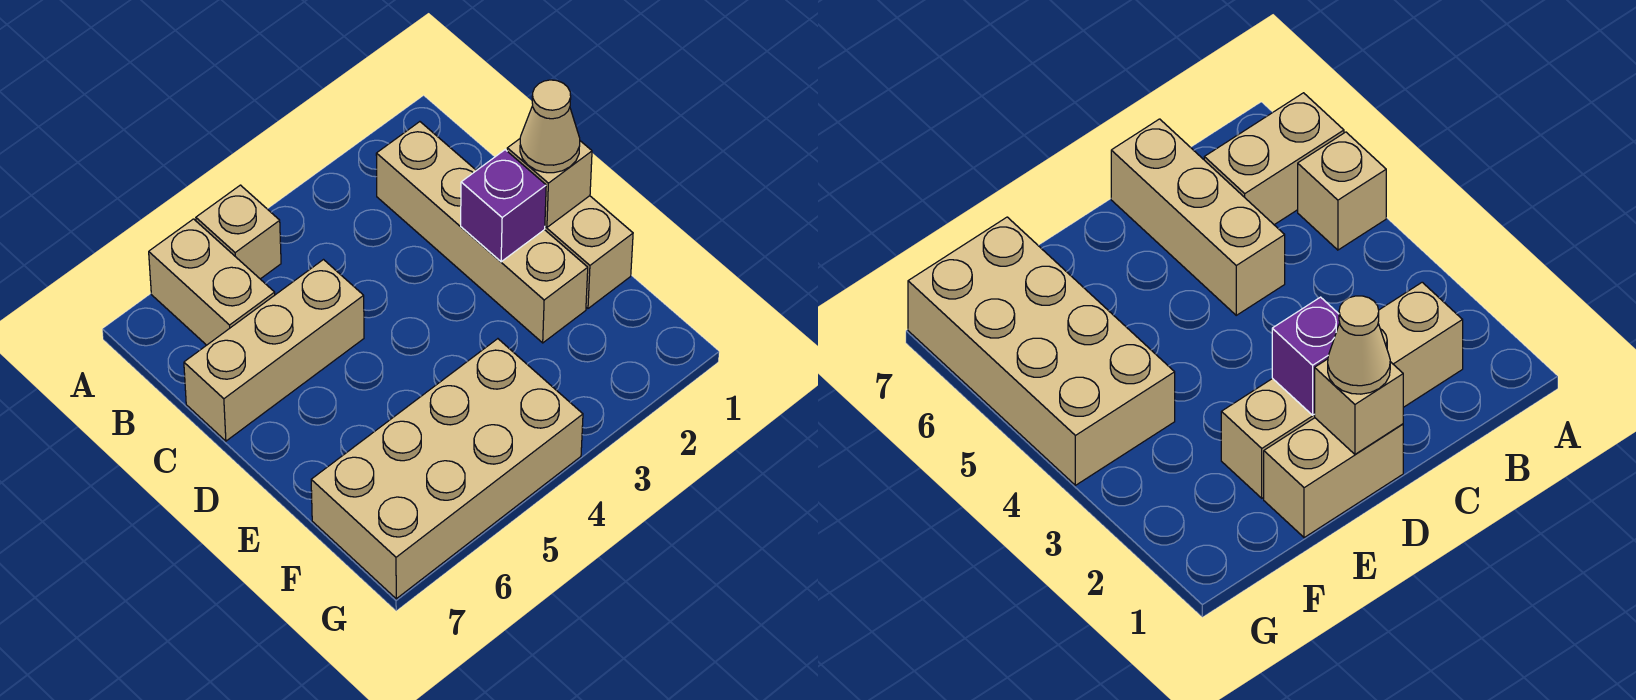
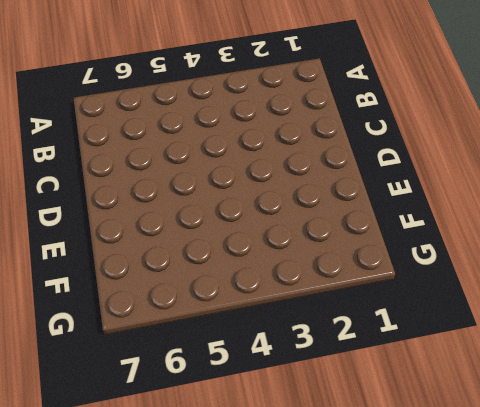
none -> tan 1x1 brick [196,185,281,279]
none -> tan 1x2 brick [149,219,275,345]

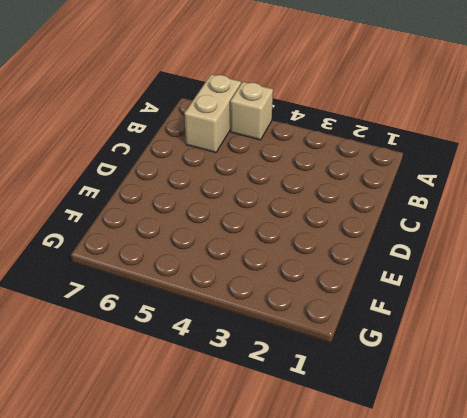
none -> tan 1x4 brick [376,122,588,343]
none -> tan 1x3 brick [184,260,364,441]

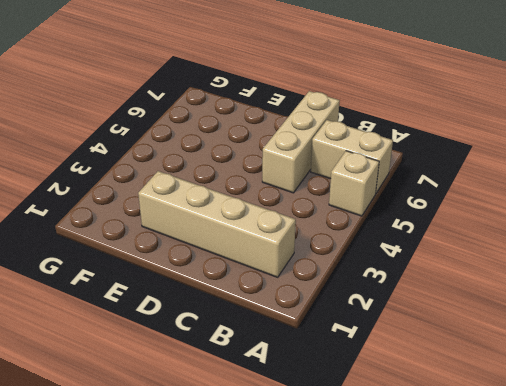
none -> tan 1x2 brick [545,196,633,308]
none -> tan 2x4 brick [311,339,583,599]

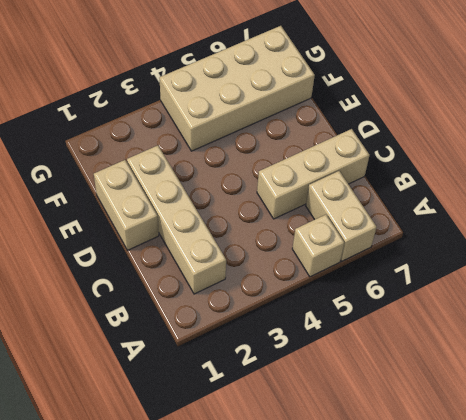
none -> tan 1x1 brick [507,139,592,227]
none -> purple 1x1 brick [461,150,546,262]

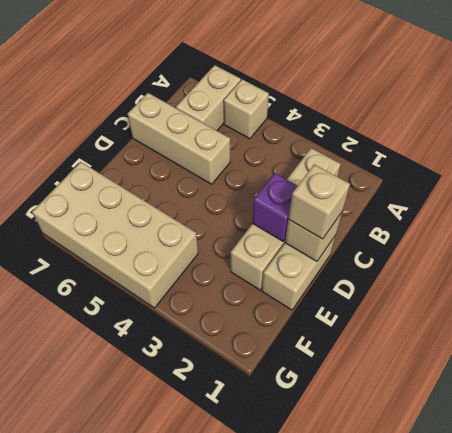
tan 1x1 brick [288,164,350,239] -> tan 1x1 cone [520,80,580,173]

